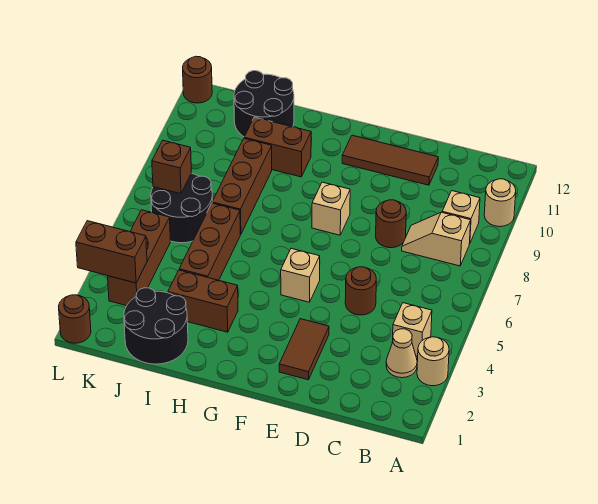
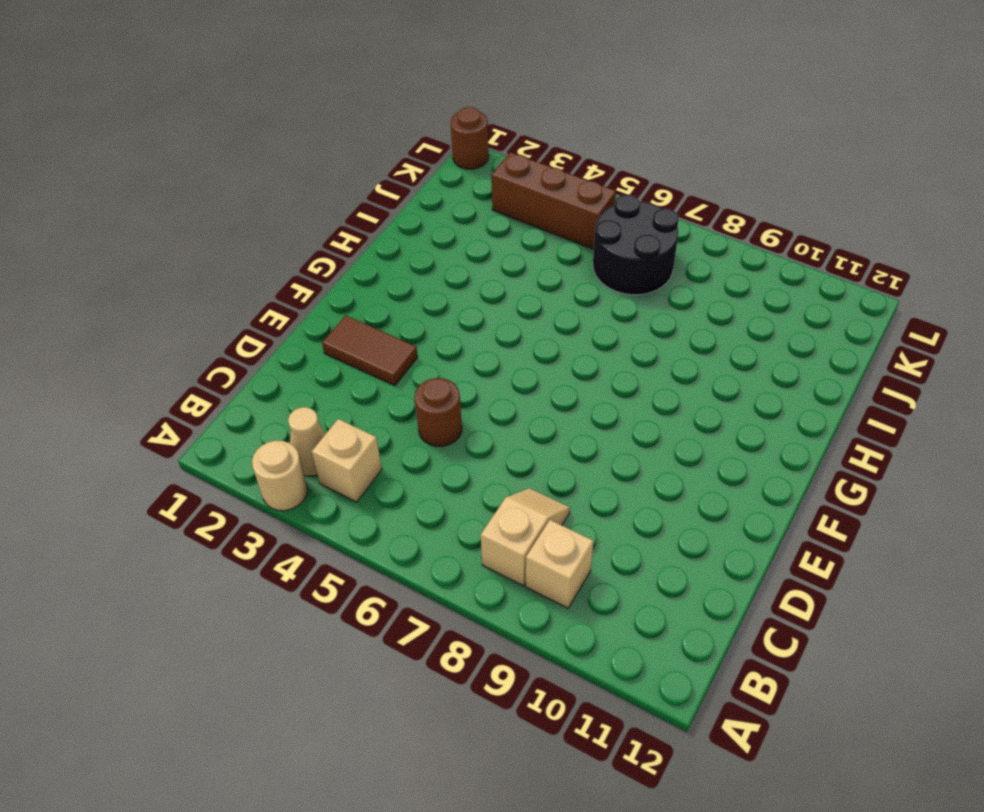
none -> tan 1x1 round brick [484,179,516,227]
none -> brown 1x1 round brick [376,200,406,248]
none -> brown 1x3 tile [342,135,438,185]

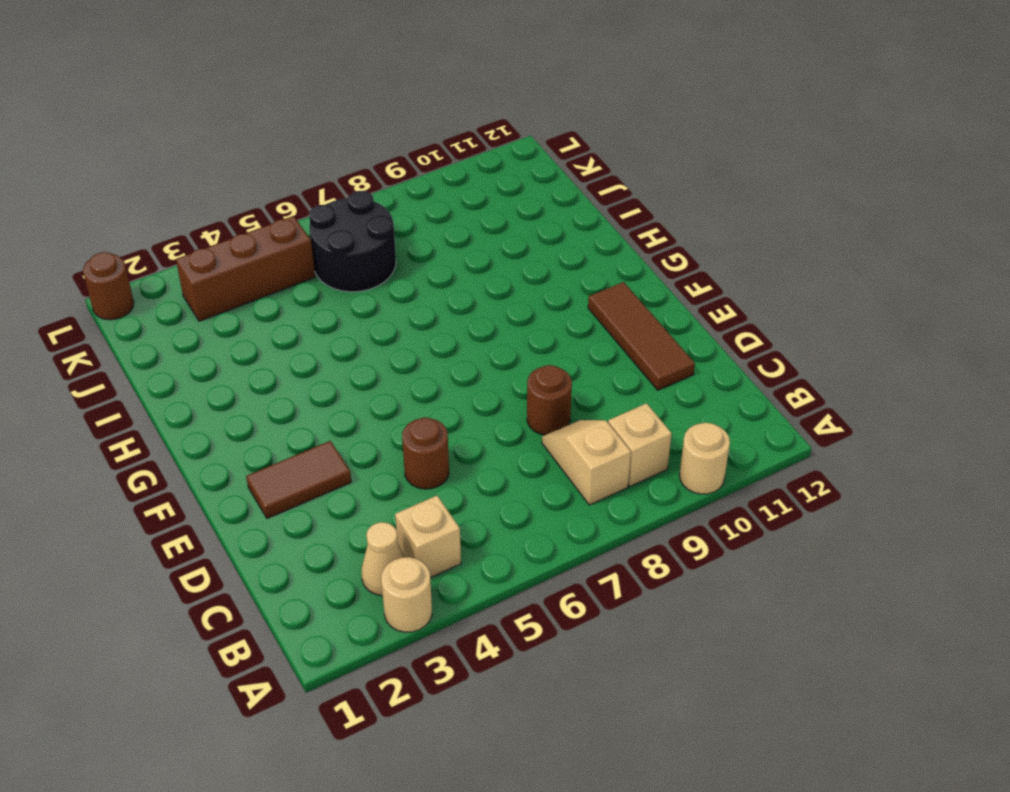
none -> tan 1x1 brick [281,248,320,302]
none -> tan 1x1 brick [312,182,350,235]
none -> brown 1x2 brick [168,270,238,332]

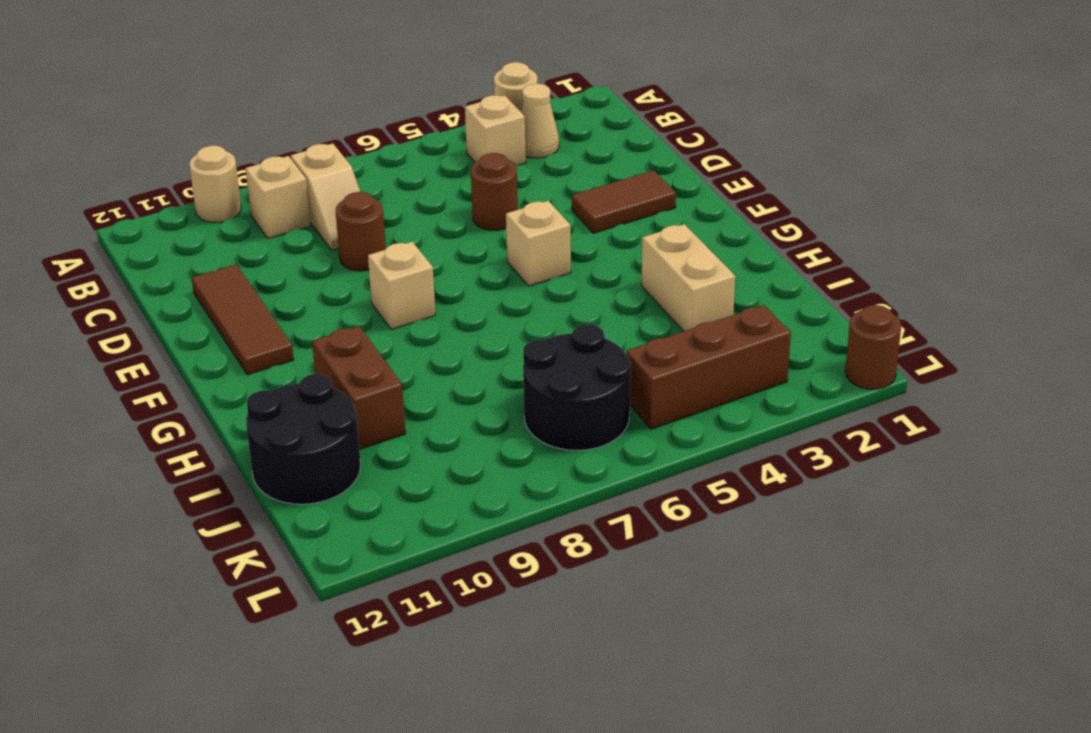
tan 1x2 brick [642,224,735,331] -> brown 1x2 brick [168,270,238,332]
none -> black 2x2 round brick [124,288,188,364]
none -> brown 1x3 brick [179,203,240,280]
none -> brown 1x3 brick [212,139,272,234]

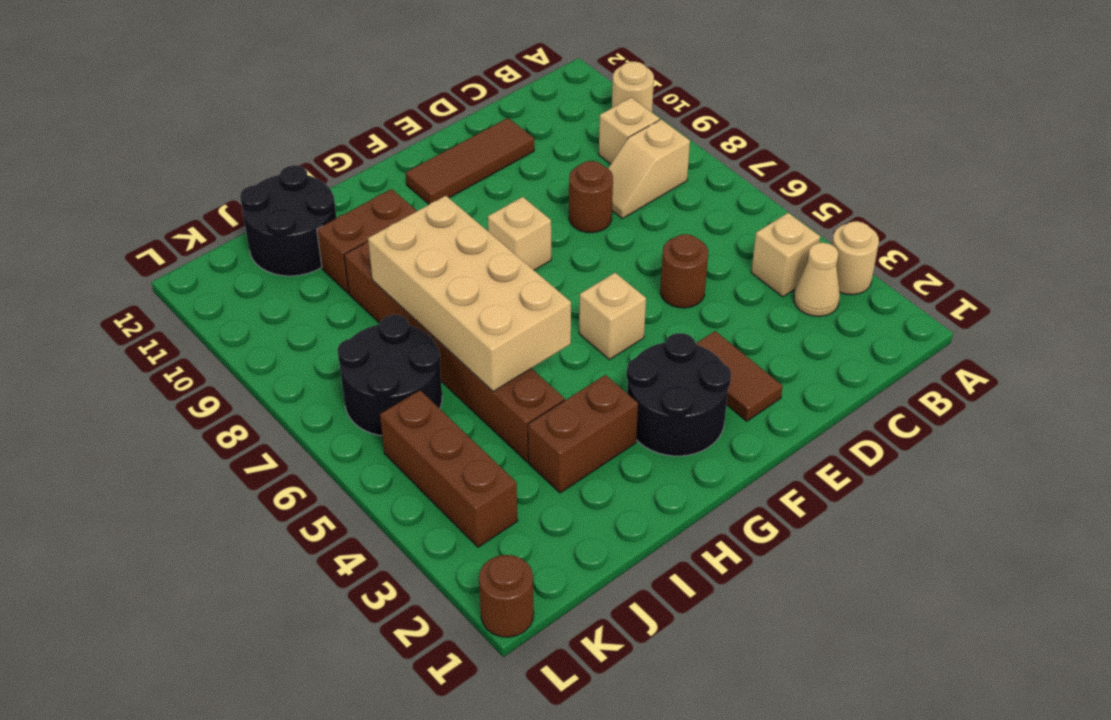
black 2x2 round brick [627,333,731,456] -> black 2x2 round brick moved to [124,288,188,364]
tan 2x4 brick [368,196,571,391] -> none
none -> brown 1x1 round brick [183,56,212,103]
none -> brown 1x2 brick [76,221,147,283]
none -> brown 1x1 brick [152,140,192,194]

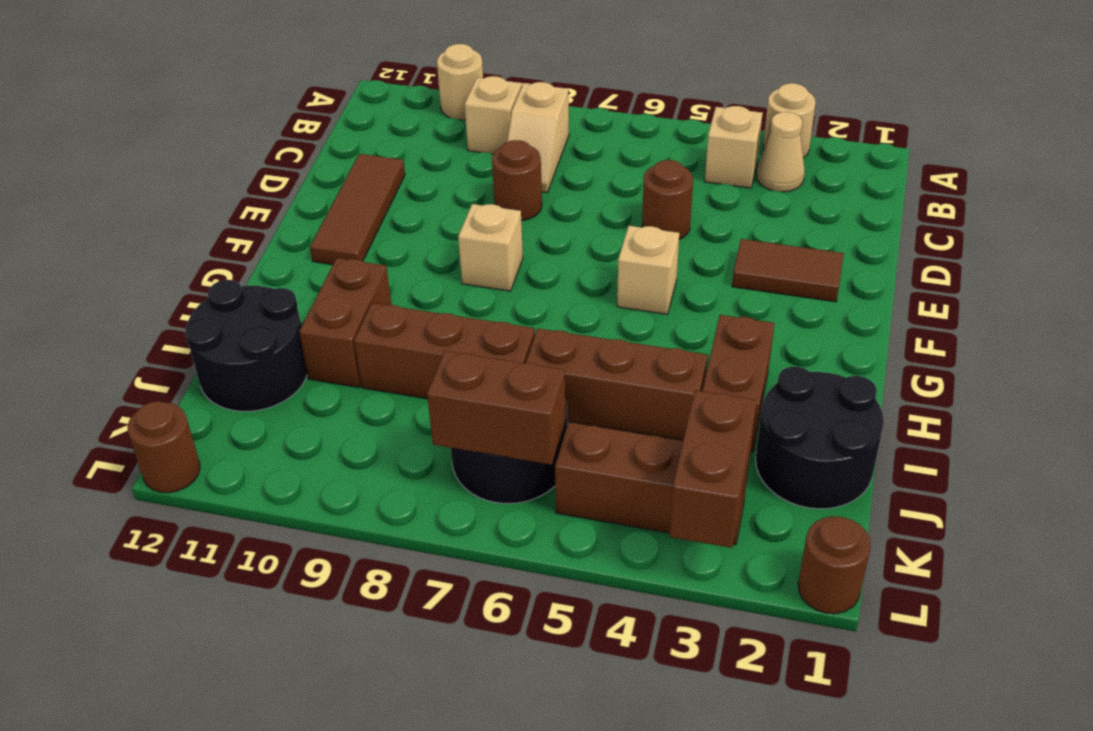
brown 1x2 brick [427,351,565,465] -> brown 1x1 brick [152,140,192,194]

